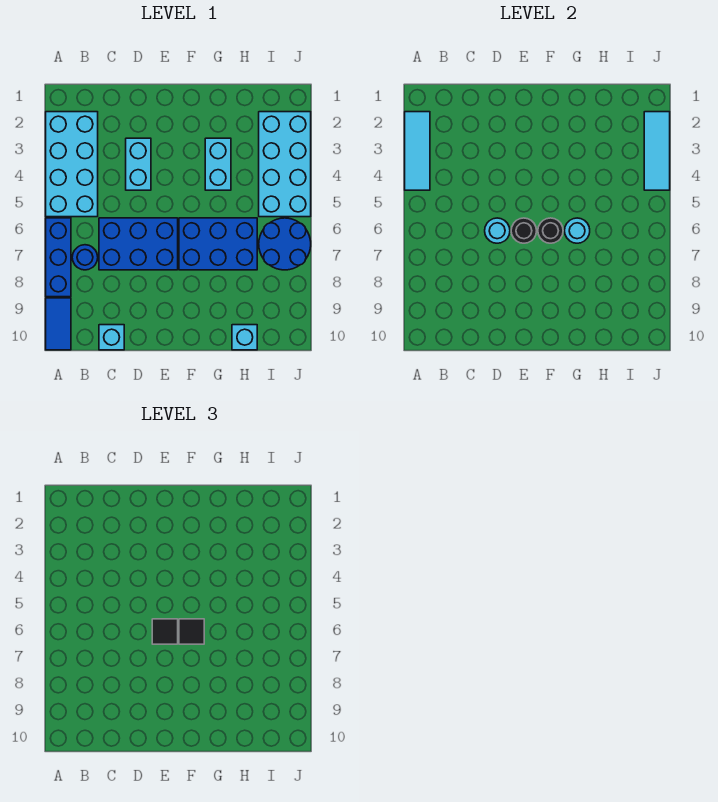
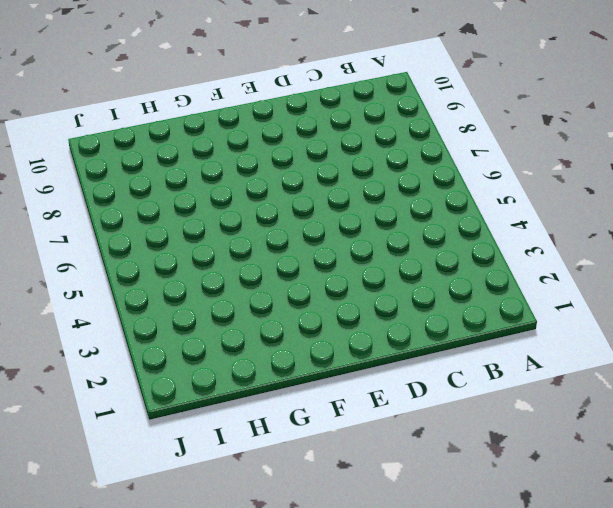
none -> cyan 2x4 brick [46,112,98,217]
none -> blue 1x3 brick [46,218,71,297]
none -> blue 1x2 tile [46,298,71,350]

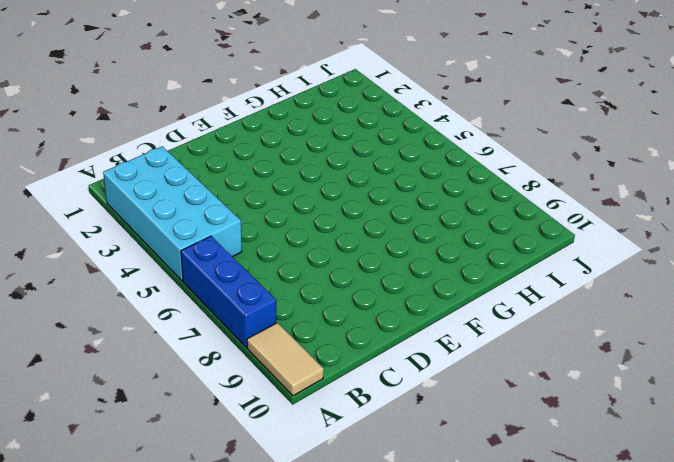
tan 1x2 tile [247,323,324,396] -> blue 1x2 tile [46,298,71,350]
none -> blue 1x1 round brick [72,245,98,270]
none -> blue 2x3 brick [99,218,178,270]
none -> cyan 1x1 brick [99,325,124,350]

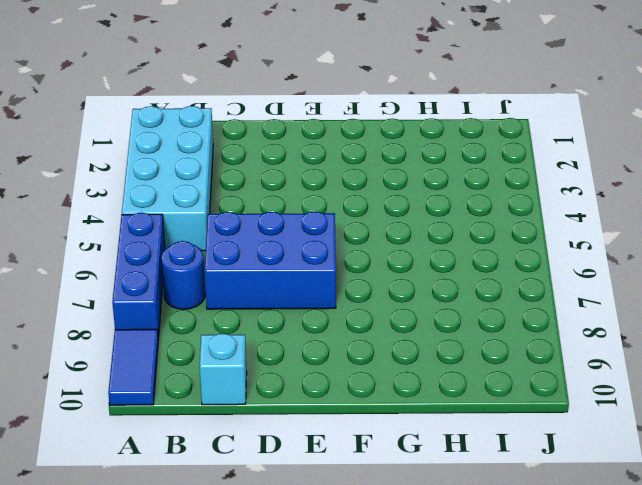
none -> cyan 1x2 brick [126,138,151,190]
none -> blue 2x3 brick [179,218,257,270]
none -> cyan 1x2 brick [205,138,231,190]

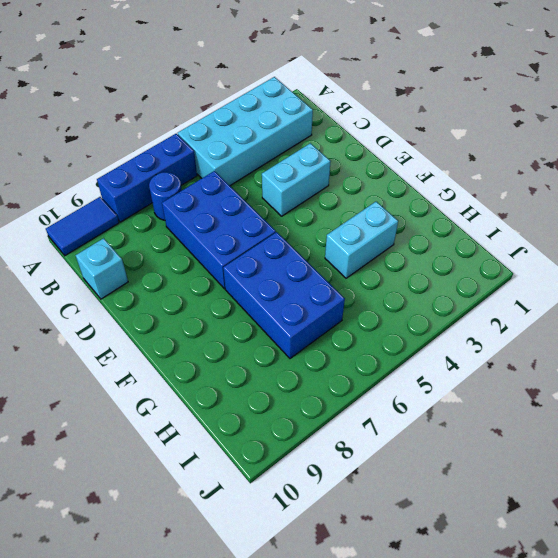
none -> cyan 1x1 brick [232,325,257,350]
none -> cyan 2x4 brick [259,112,311,217]
none -> blue 2x2 round brick [259,218,311,270]

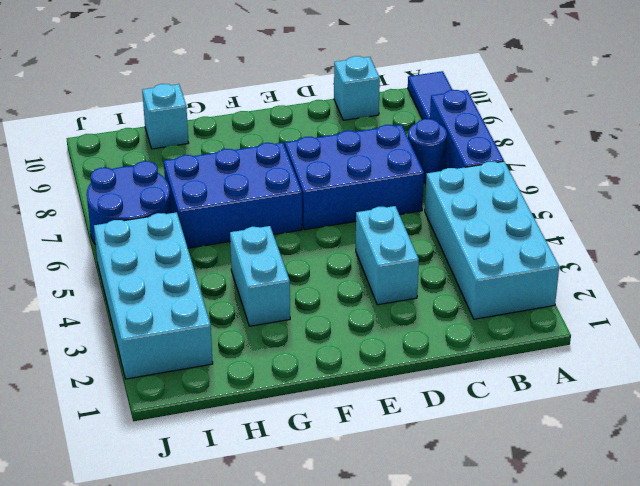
none -> cyan 1x3 tile [405,112,430,190]
none -> cyan 1x1 round brick [485,218,510,243]
none -> black 1x1 round brick [511,218,537,243]

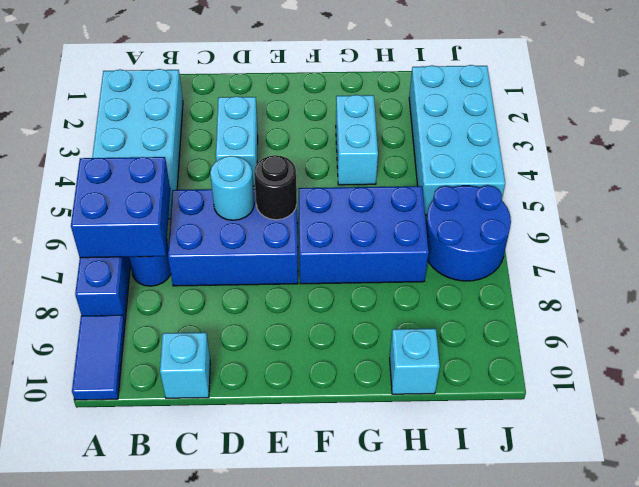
blue 2x2 brick [71,157,170,258] -> none
none -> cyan 1x3 tile [405,112,430,190]
none -> black 1x1 round brick [538,218,563,243]
none -> cyan 1x1 round brick [565,218,590,243]

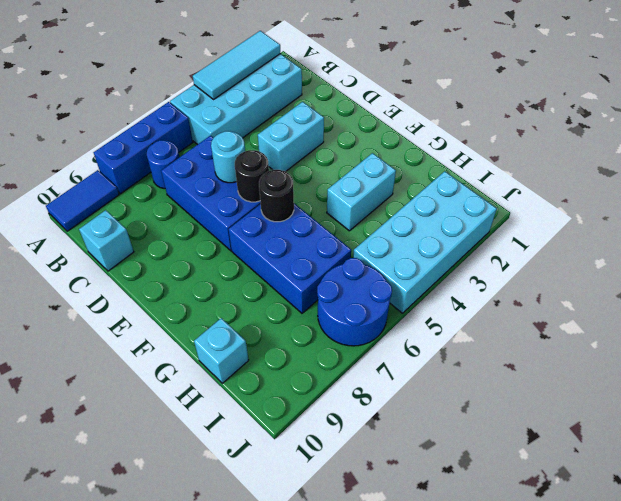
none -> cyan 1x1 round brick [565,218,590,243]
none -> cyan 1x3 tile [644,112,670,190]
none -> black 1x1 tile [152,619,178,644]

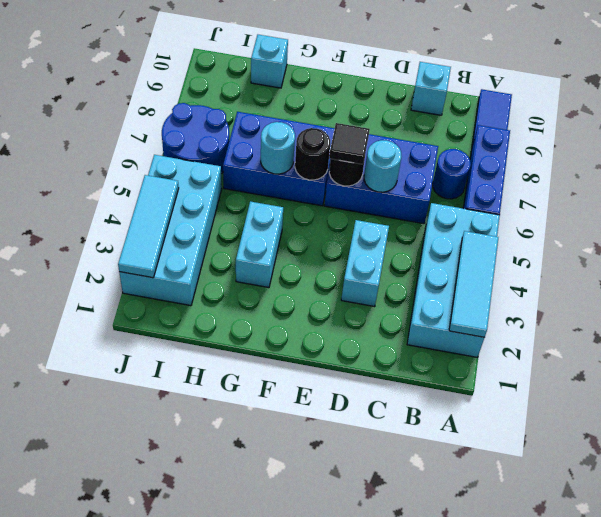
none -> black 1x1 tile [179,619,204,644]

